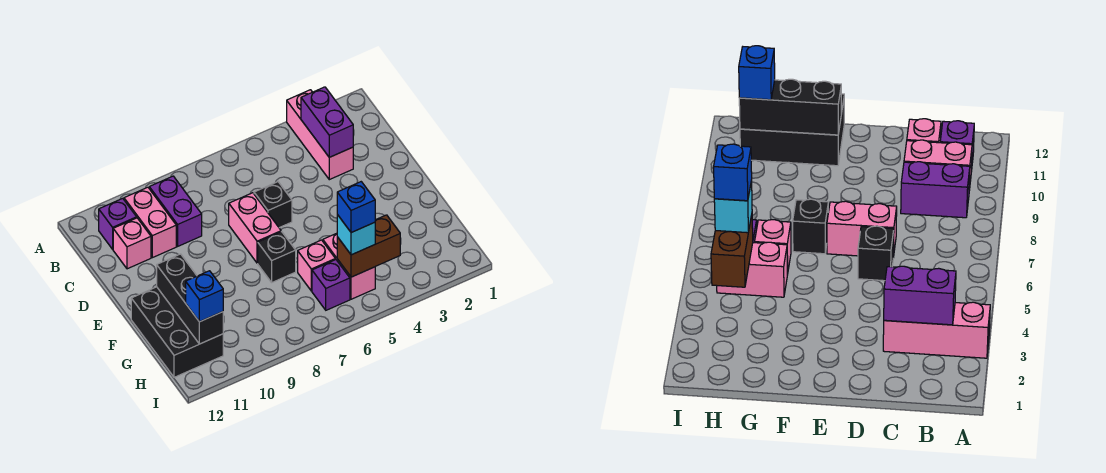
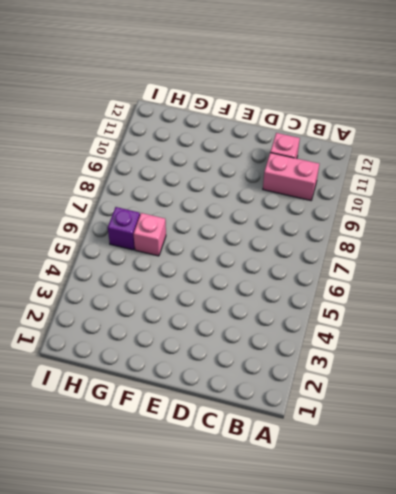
none -> pink 1x3 brick [287,90,353,180]
none -> purple 1x2 brick [149,176,202,246]
none -> purple 1x1 brick [99,198,137,249]

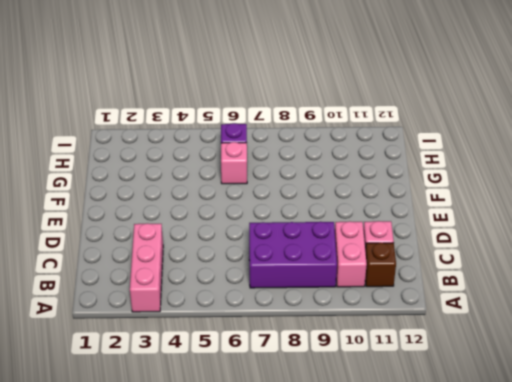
purple 2x3 brick [249,222,337,288] -> purple 1x2 brick [149,176,202,246]
brown 1x1 brick [365,243,396,287] -> purple 1x1 brick [99,198,137,249]
none -> black 1x1 brick [254,182,292,228]
none -> pink 1x2 brick [229,193,281,263]
none -> black 1x1 brick [258,232,296,282]

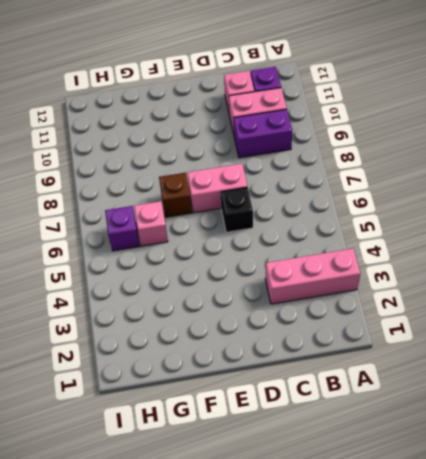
brown 1x1 brick [159,173,192,217] -> black 1x1 brick [258,232,296,282]
none -> black 2x3 brick [131,287,223,377]
none -> pink 1x2 brick [323,233,375,299]
none -> purple 1x2 brick [301,87,353,157]

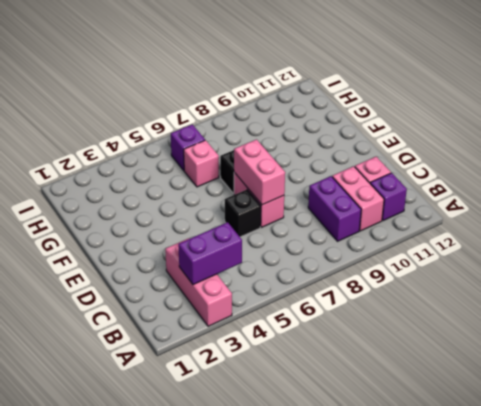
purple 1x2 brick [178,222,242,285] -> purple 1x2 brick turned to [301,87,353,157]
pink 1x2 brick [234,140,285,205] -> pink 1x2 brick moved to [323,233,375,299]
none -> black 2x3 brick [131,287,223,377]
none -> black 1x3 brick [157,254,223,344]
none -> brown 1x2 brick [337,215,400,277]

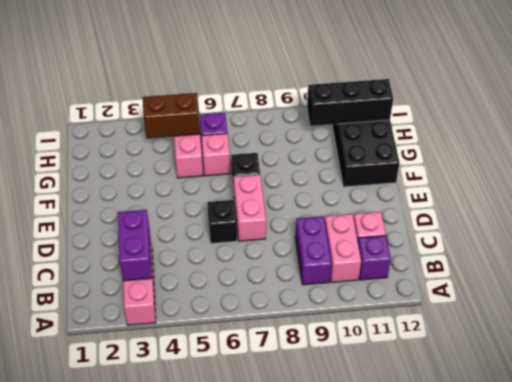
black 1x3 brick [307,79,393,126] -> black 1x3 brick turned to [157,254,223,344]
none -> cyan 1x1 brick [337,215,375,255]
none -> blue 1x1 brick [186,271,223,322]
none -> blue 1x1 brick [337,182,375,233]

